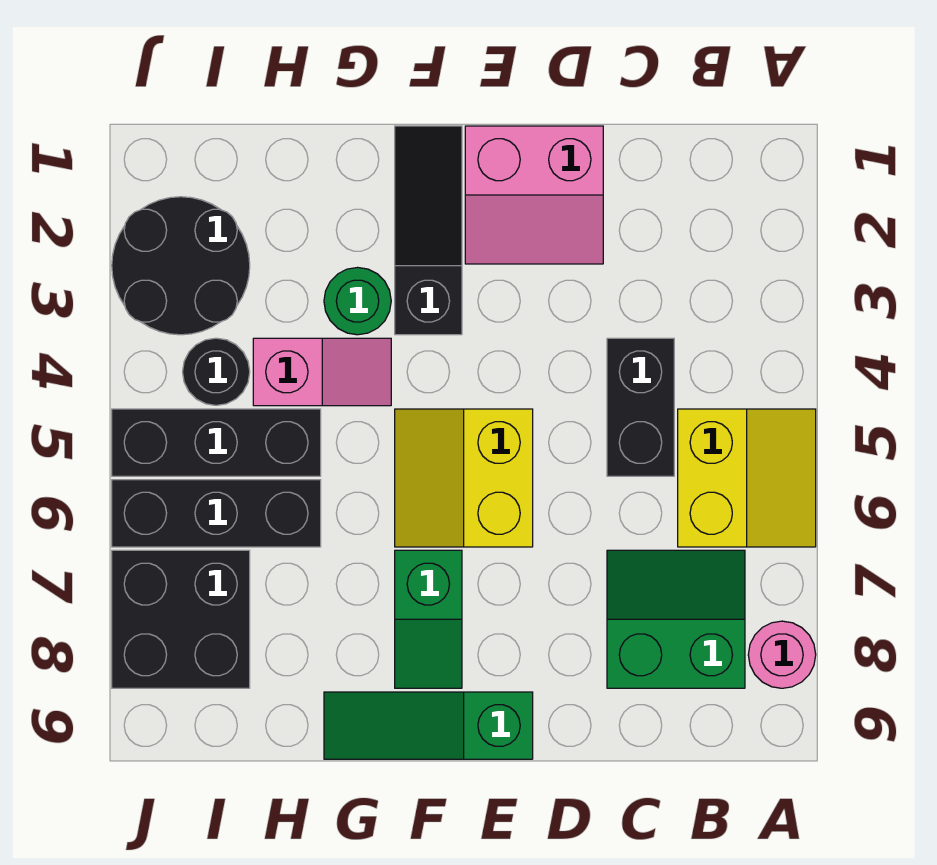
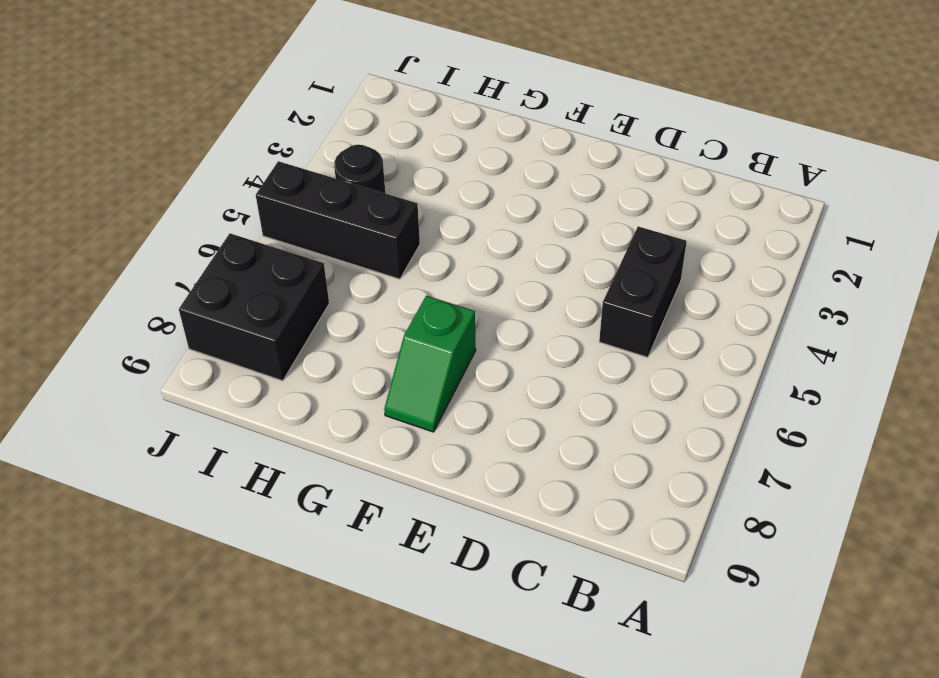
none -> yellow 2x2 slope [678,409,816,547]
none -> pink 1x1 round brick [748,621,816,688]
none -> green 2x2 slope [607,550,745,688]

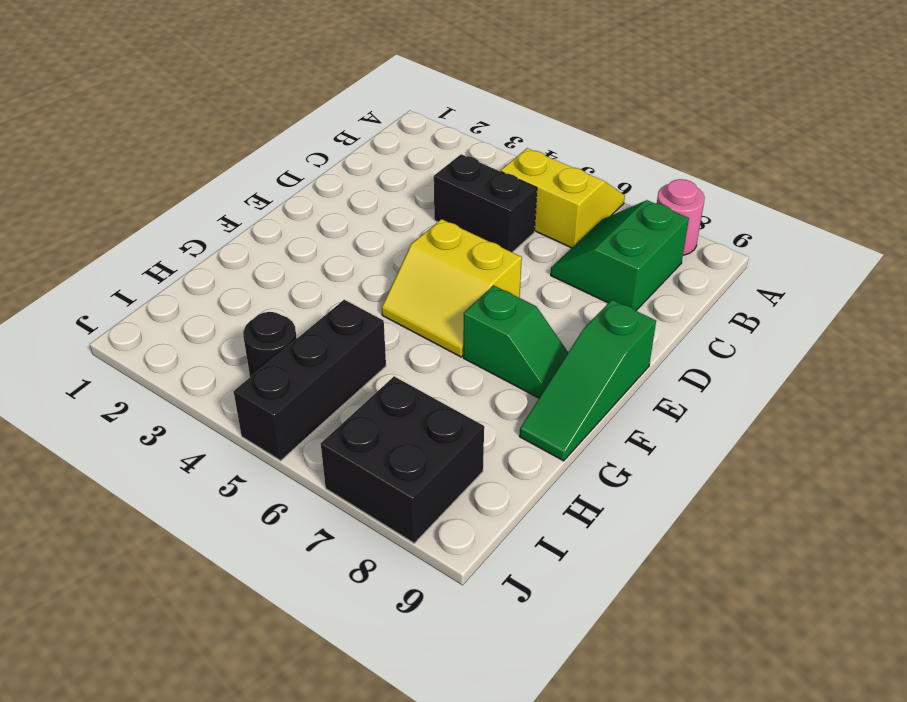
none -> pink 2x2 slope [465,126,603,264]
none -> black 1x3 slope [395,126,462,335]
none -> green 1x1 round brick [324,267,391,335]

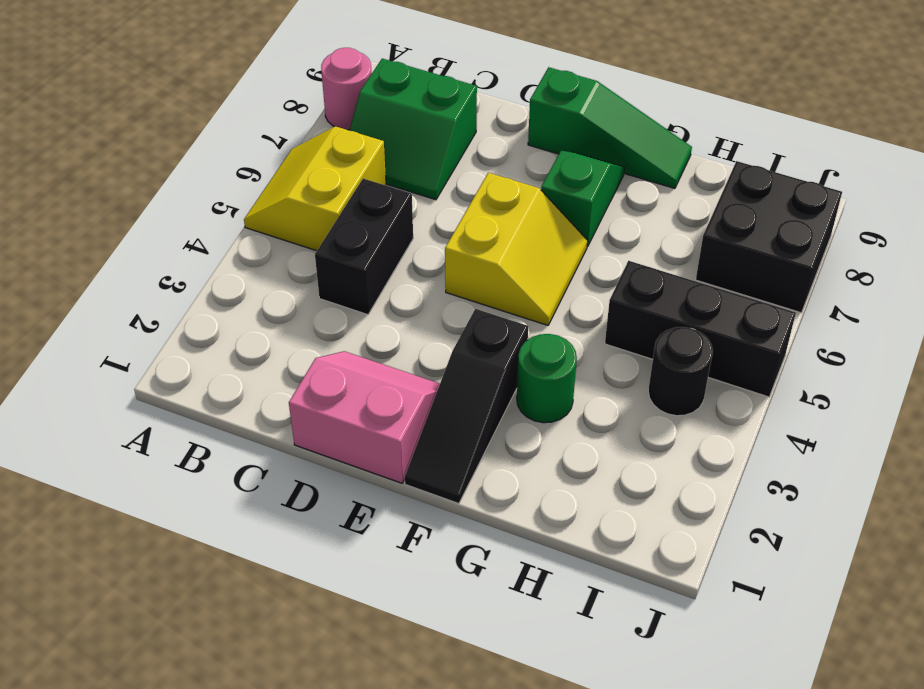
none -> pink 1x2 slope [253,338,391,406]
none -> black 1x3 brick [112,480,321,547]
none -> black 2x2 round brick [112,197,250,335]

